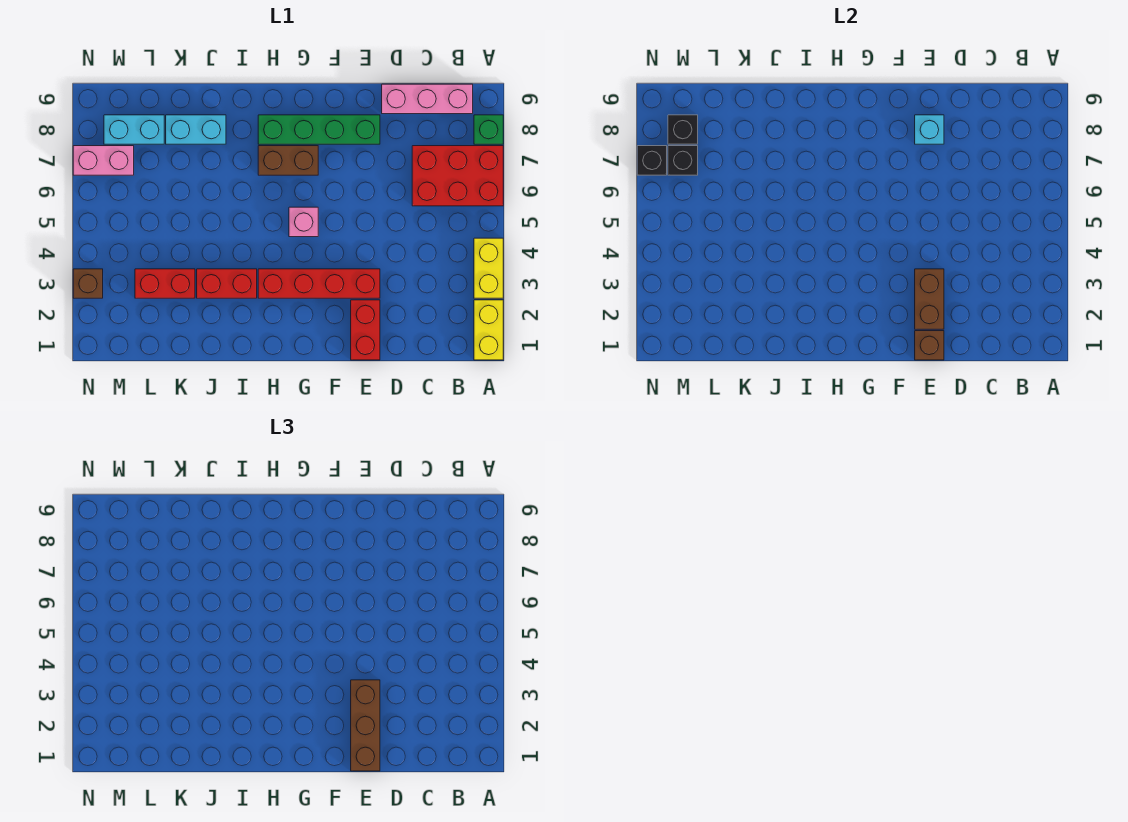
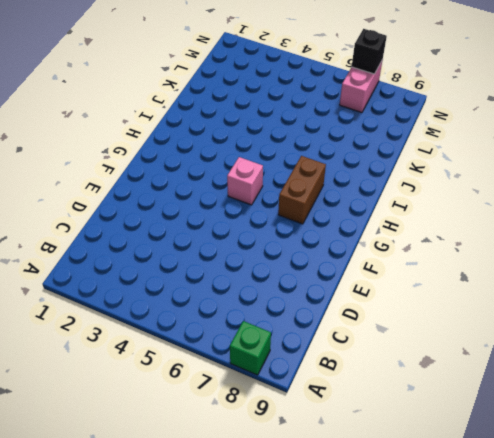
none -> yellow 1x2 brick [474,300,503,360]
none -> yellow 1x2 brick [474,238,503,298]
none -> red 2x3 brick [412,146,503,206]

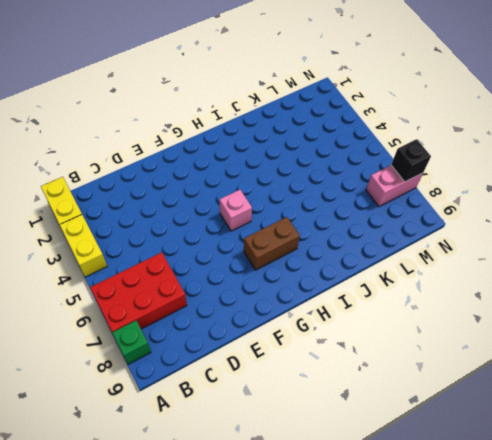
none -> pink 1x3 brick [382,84,473,114]
none -> red 1x2 brick [351,300,380,360]
none -> red 1x4 brick [258,269,380,298]

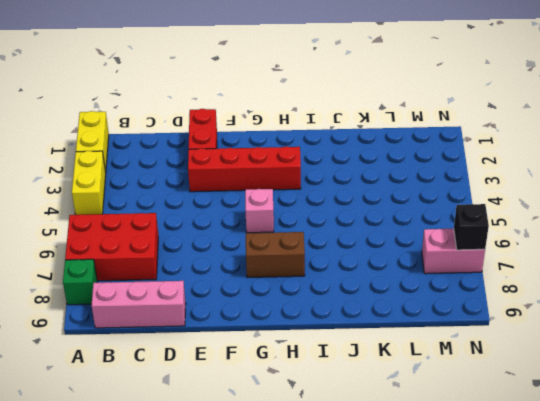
none -> green 1x4 brick [258,115,380,144]
none -> red 1x2 brick [197,269,257,298]
none -> cyan 1x2 brick [166,115,226,144]

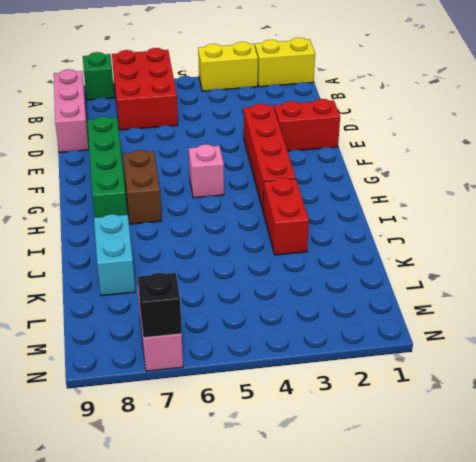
none -> red 1x2 brick [135,269,195,298]
none -> cyan 1x2 brick [104,115,164,144]
none -> brown 1x1 brick [73,269,103,298]

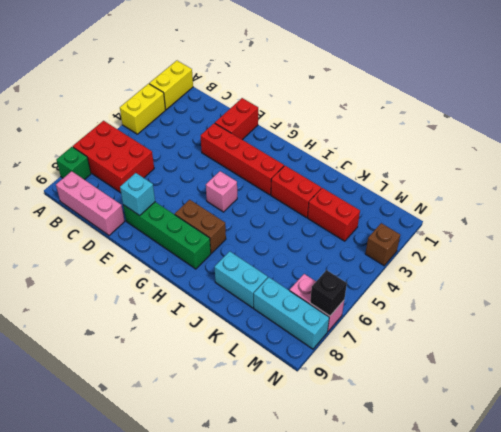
cyan 1x3 brick [254,277,329,349] -> cyan 1x2 brick [104,115,164,144]
none -> brown 1x1 brick [915,331,944,360]
none -> brown 1x2 brick [915,269,944,329]
none -> black 1x1 brick [668,146,698,175]

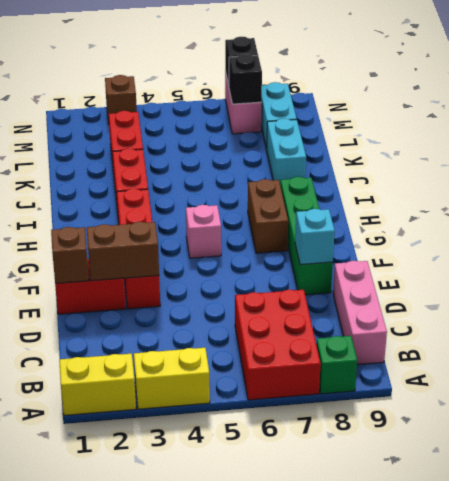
none -> black 1x1 brick [668,115,698,144]
none -> brown 1x3 brick [351,680,380,771]

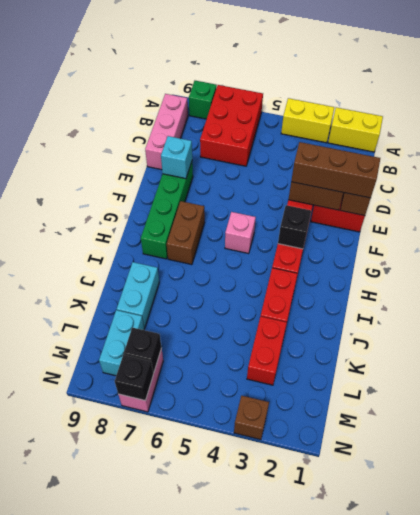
black 1x1 brick [278,205,311,249] -> black 1x1 brick moved to [668,115,698,144]

